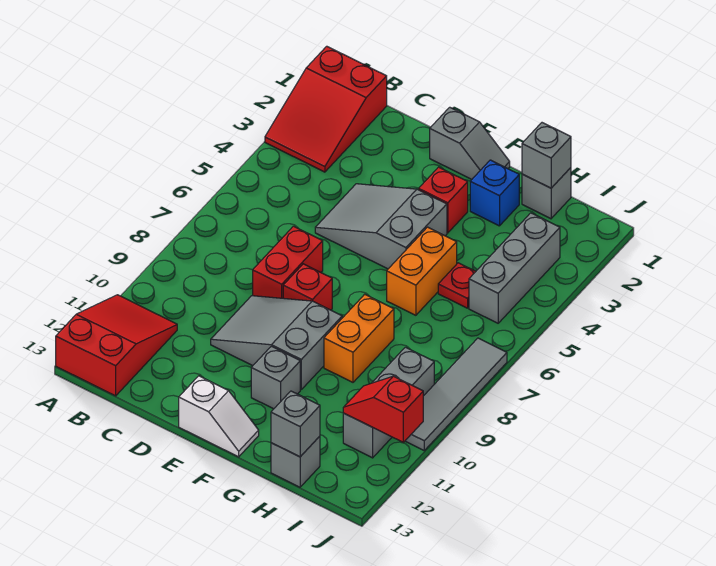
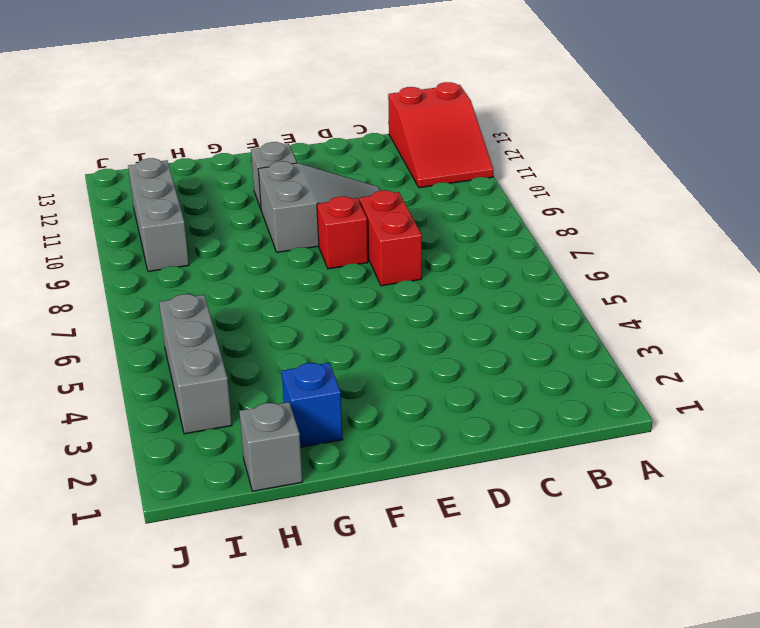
none -> red 2x3 slope [265,46,387,172]
none -> grey 2x3 slope [315,184,447,269]
none -> grey 1x2 slope [430,107,510,179]

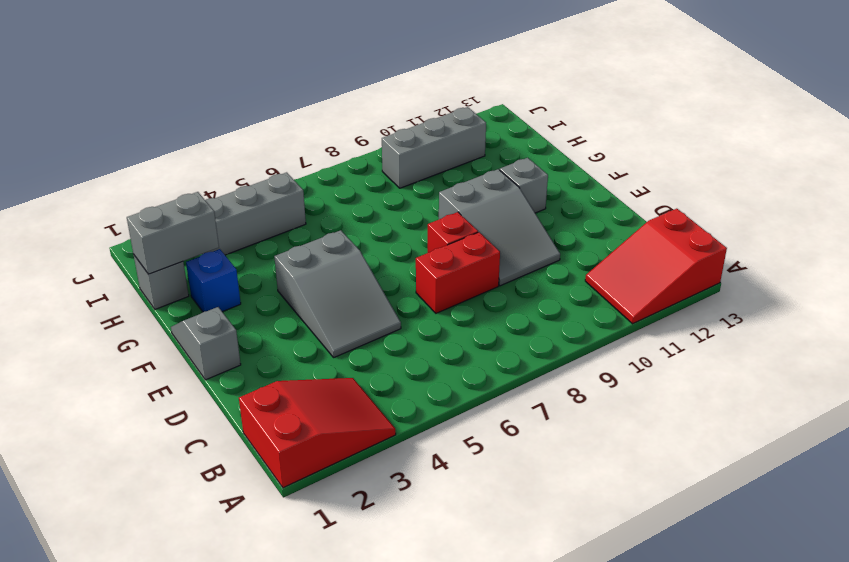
grey 1x2 brick [127,192,219,274] -> grey 1x1 brick [522,123,571,188]
none -> white 1x2 slope [179,376,259,457]
none -> red 1x1 brick [419,167,468,233]
none -> orange 1x2 brick [387,227,457,315]

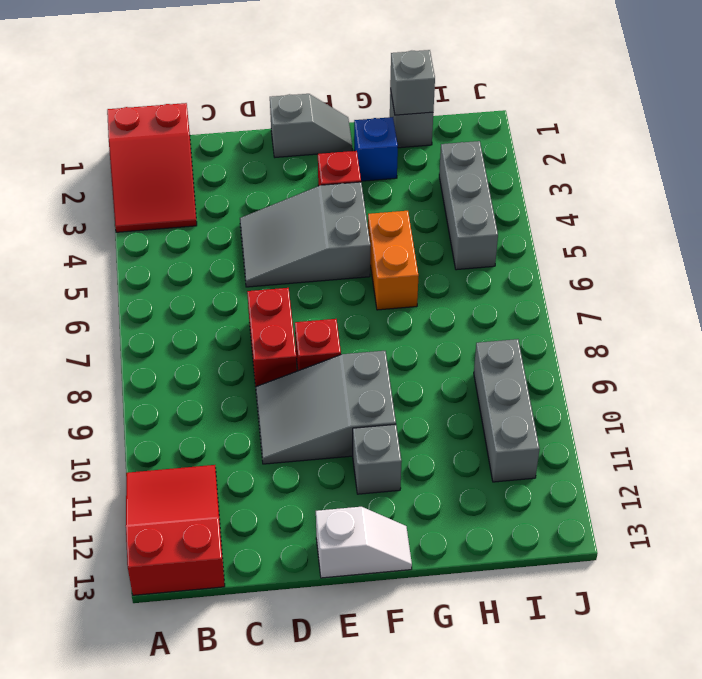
none -> orange 1x2 brick [324,294,394,382]
none -> red 1x1 plate [438,263,476,308]
none -> grey 1x1 brick [271,436,320,487]

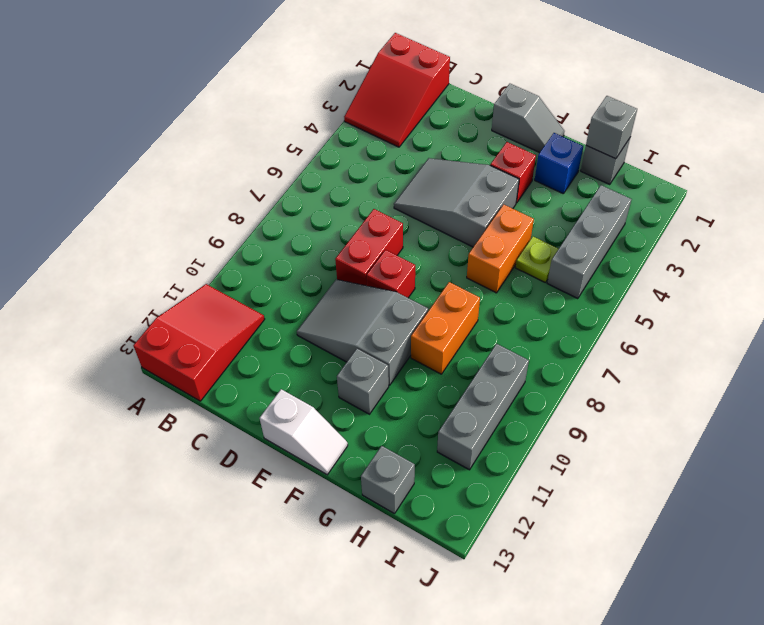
lime 1x1 plate [515,237,558,283] -> red 1x1 plate [438,263,476,308]
none -> grey 1x4 tile [405,338,507,450]
none -> grey 1x1 brick [271,391,320,457]
none -> red 1x2 slope [343,376,423,442]

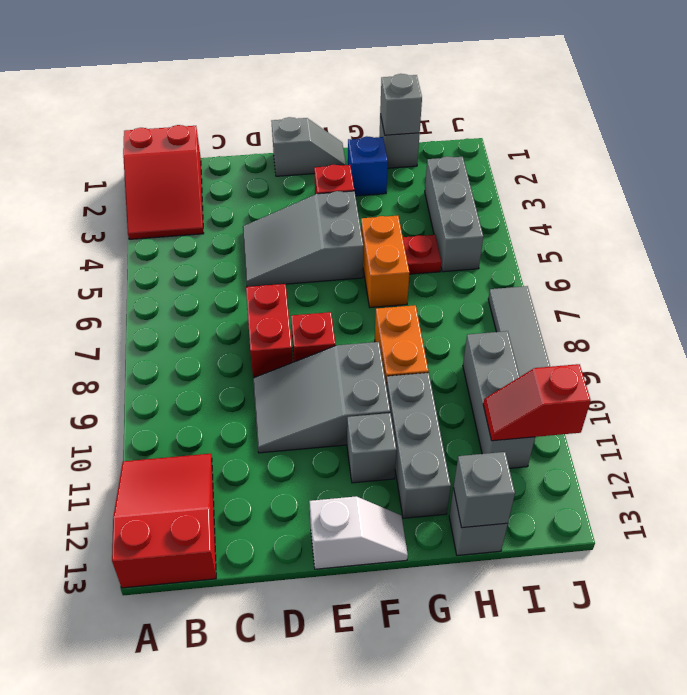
grey 1x3 brick [386,373,451,518] -> none

